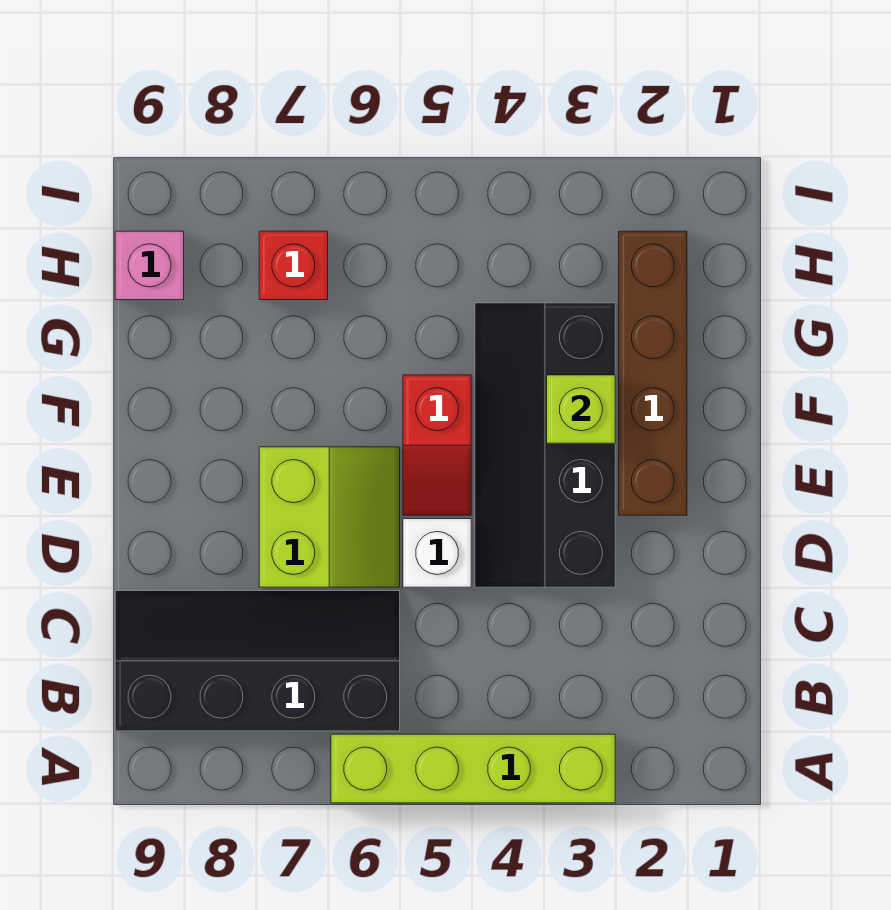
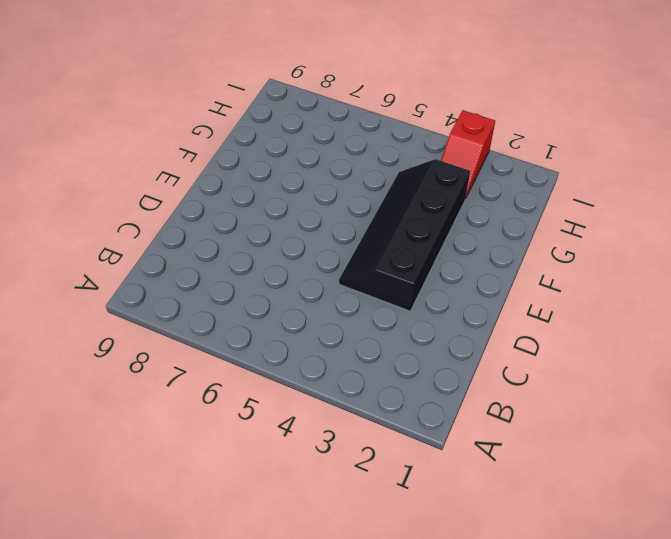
red 1x2 slope [441,110,495,197] -> red 1x2 slope moved to [403,375,471,515]
none -> lime 1x4 brick [331,734,615,803]
none -> black 2x4 slope [115,591,400,731]

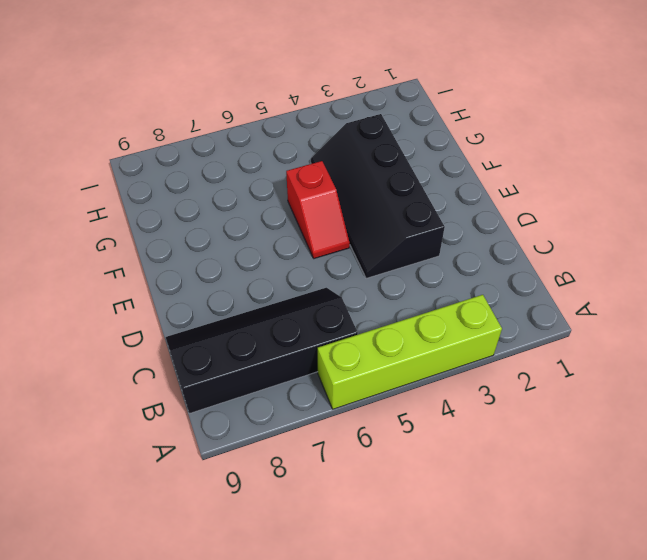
none -> white 1x1 brick [403,519,471,587]
none -> lime 2x2 slope [259,447,400,587]

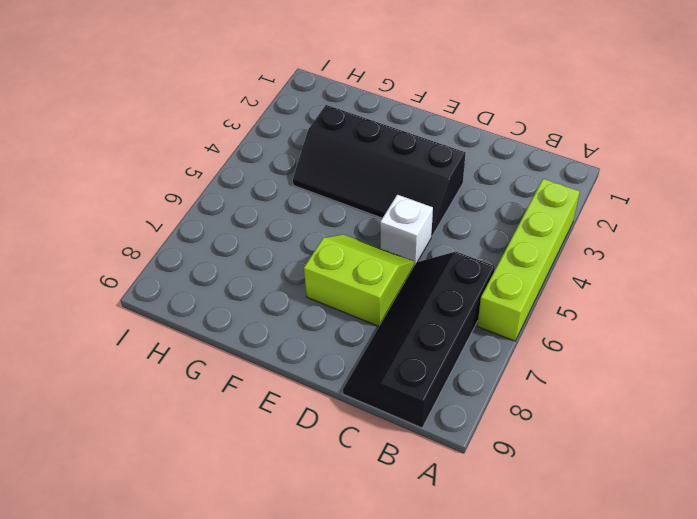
none -> brown 1x4 brick [619,231,687,515]
none -> red 1x2 slope [403,375,471,515]

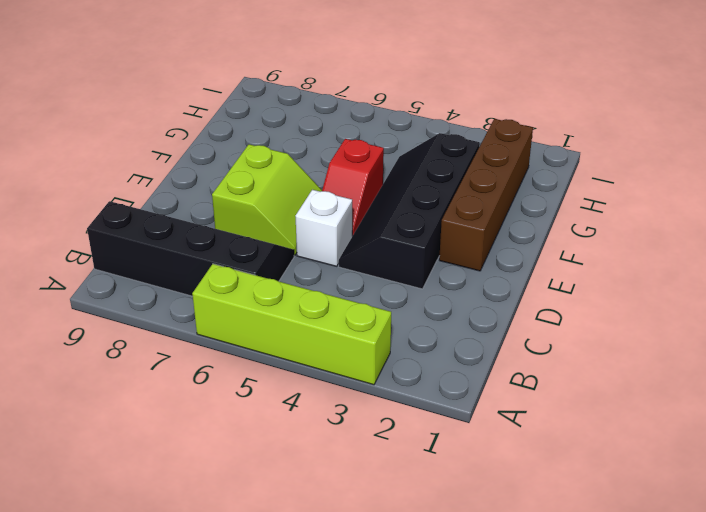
none -> red 1x1 brick [259,231,328,300]
none -> pink 1x1 brick [115,231,184,300]

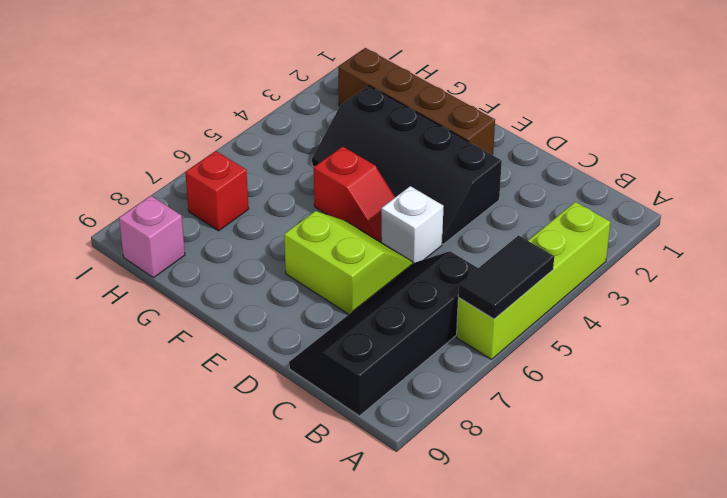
black 1x2 tile [458,235,554,319] -> none
none -> lime 1x1 brick [547,375,615,443]

